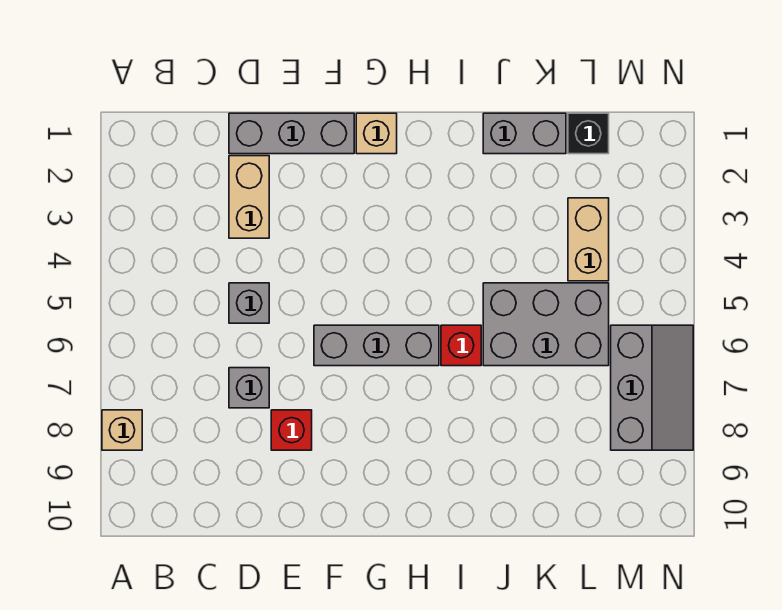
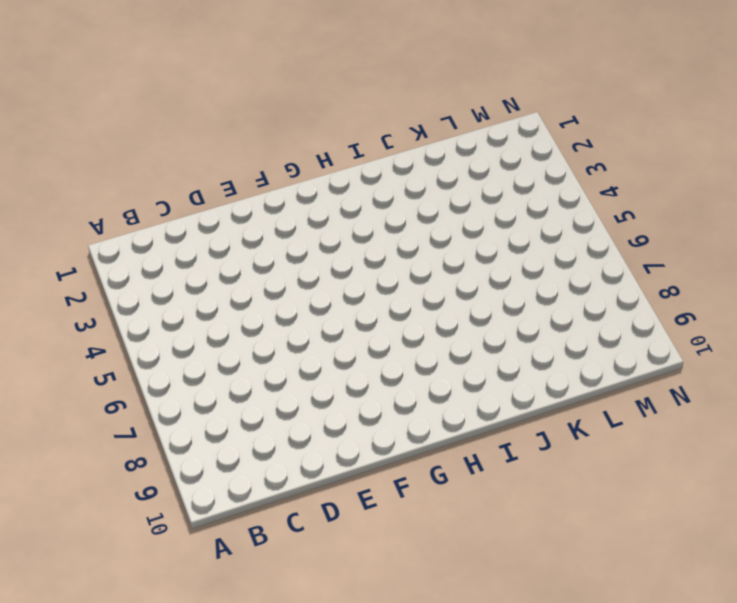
none -> tan 1x1 brick [102,410,142,450]
none -> grey 1x3 brick [229,113,354,154]
none -> tan 1x2 brick [229,156,269,238]

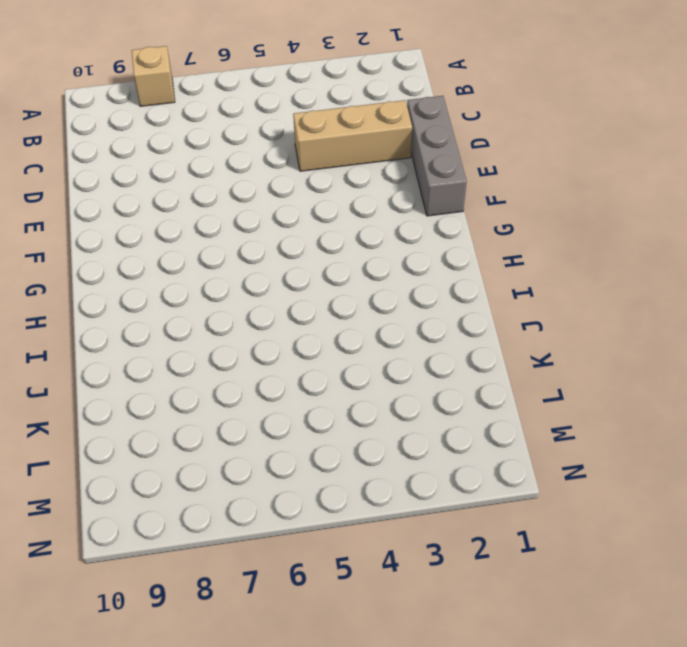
tan 1x3 brick [293,100,412,171] -> tan 1x2 brick [229,156,269,238]
none -> grey 1x1 brick [229,283,269,323]
none -> grey 1x1 brick [229,368,269,408]
none -> red 1x1 brick [271,410,312,450]

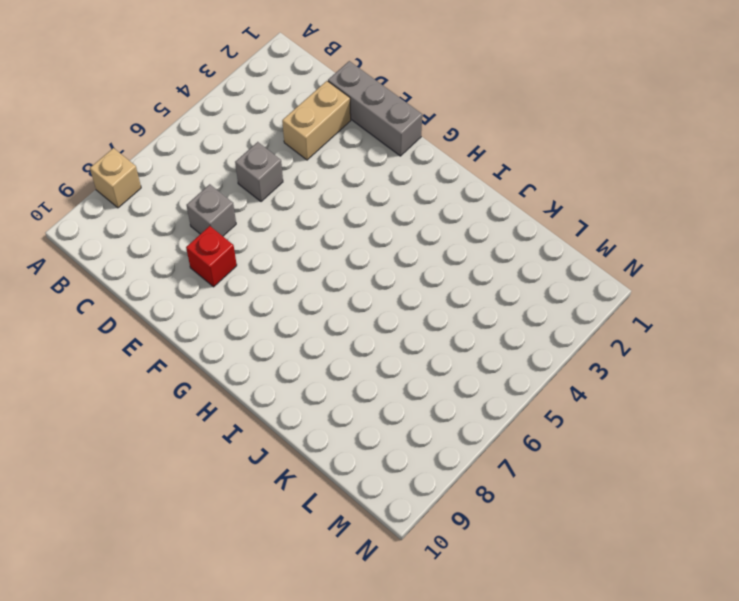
none -> grey 1x3 brick [314,325,439,366]
none -> tan 1x1 brick [356,113,397,154]
none -> red 1x1 brick [441,325,481,366]

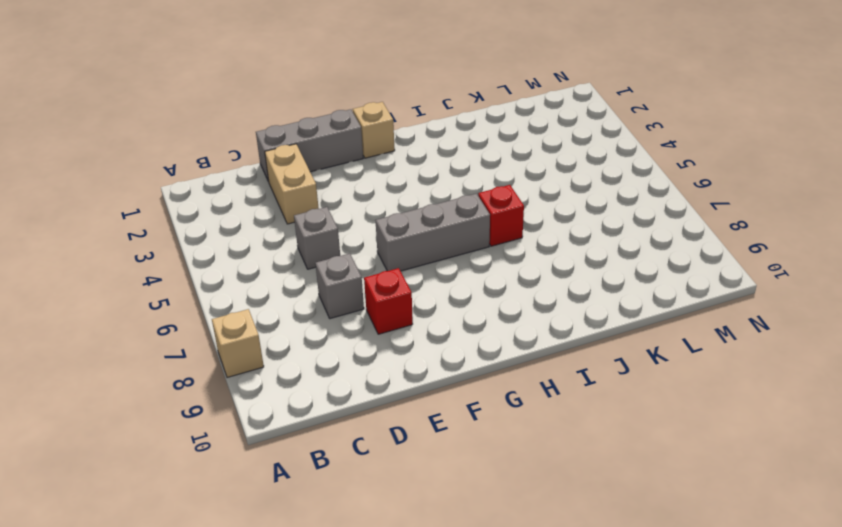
none -> grey 1x2 brick [483,113,566,154]
none -> grey 2x3 brick [483,283,609,366]
none -> black 1x1 brick [568,113,609,154]

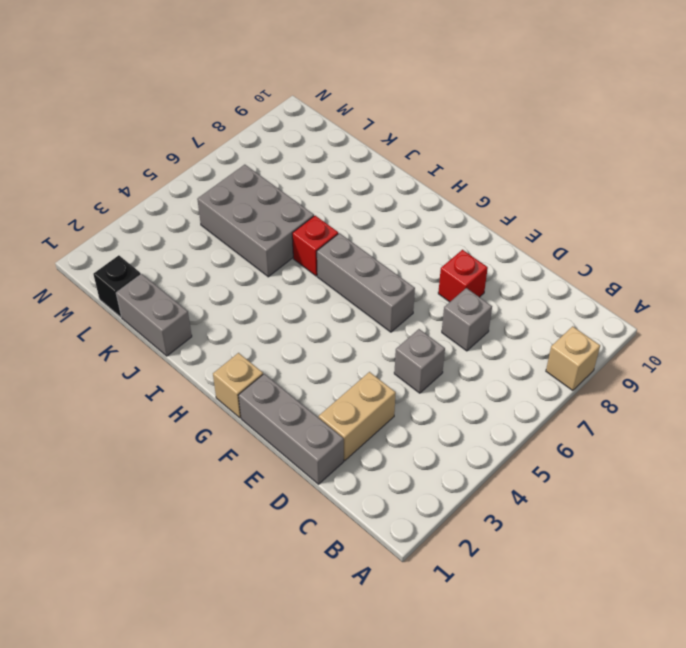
none -> tan 1x2 brick [568,198,609,281]
none -> grey 2x3 slope [611,325,693,450]

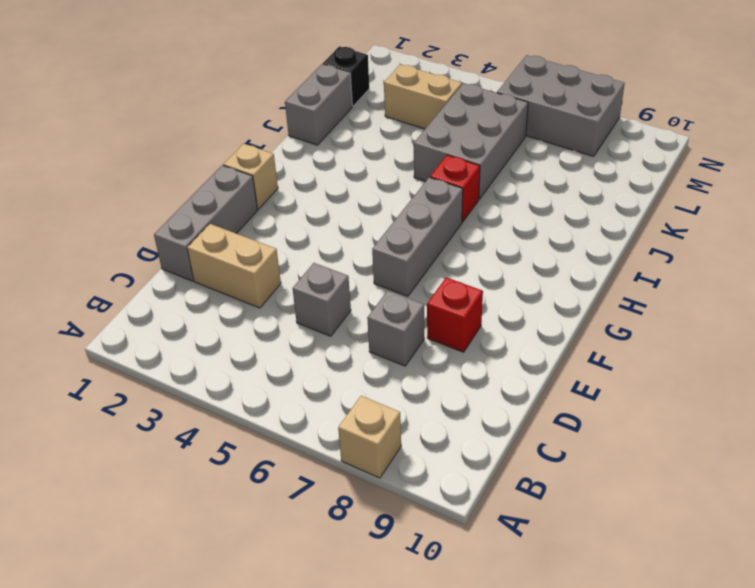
grey 2x3 brick [497,55,625,156] -> grey 2x3 slope [611,325,693,450]

